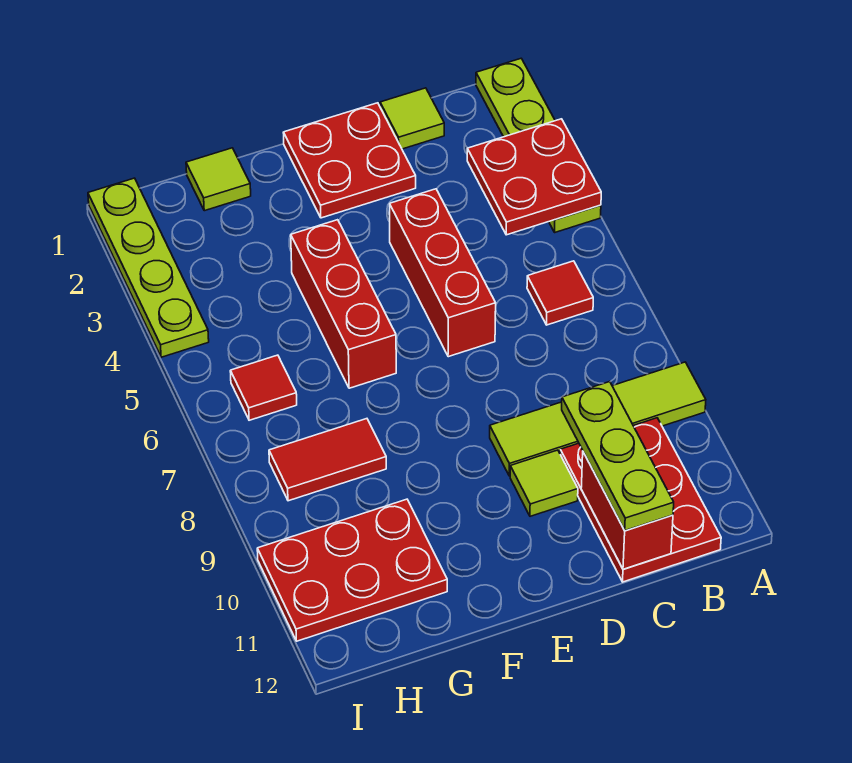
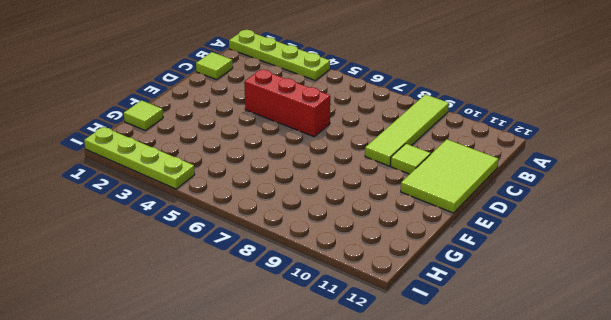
lime 2x3 tile [401,139,498,213] -> red 2x3 plate [560,418,721,582]
none -> red 1x1 tile [527,261,593,325]
none -> red 2x2 plate [283,103,416,218]
none -> red 1x3 brick [291,220,396,388]

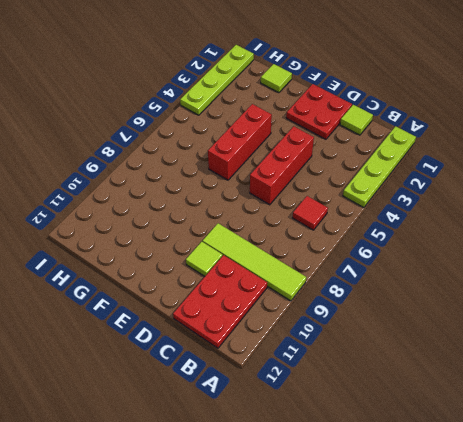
none -> red 1x2 tile [269,419,386,501]
none -> red 2x3 plate [257,499,447,641]
none -> red 1x1 tile [230,355,297,420]

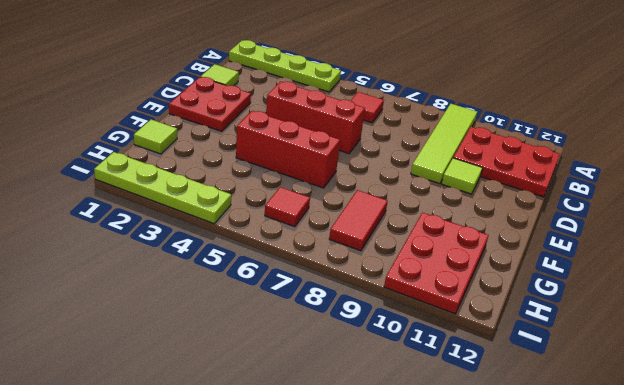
none -> red 2x2 plate [467,119,601,235]
none -> red 1x2 brick [581,452,673,569]
none -> lime 1x3 plate [562,382,674,531]

